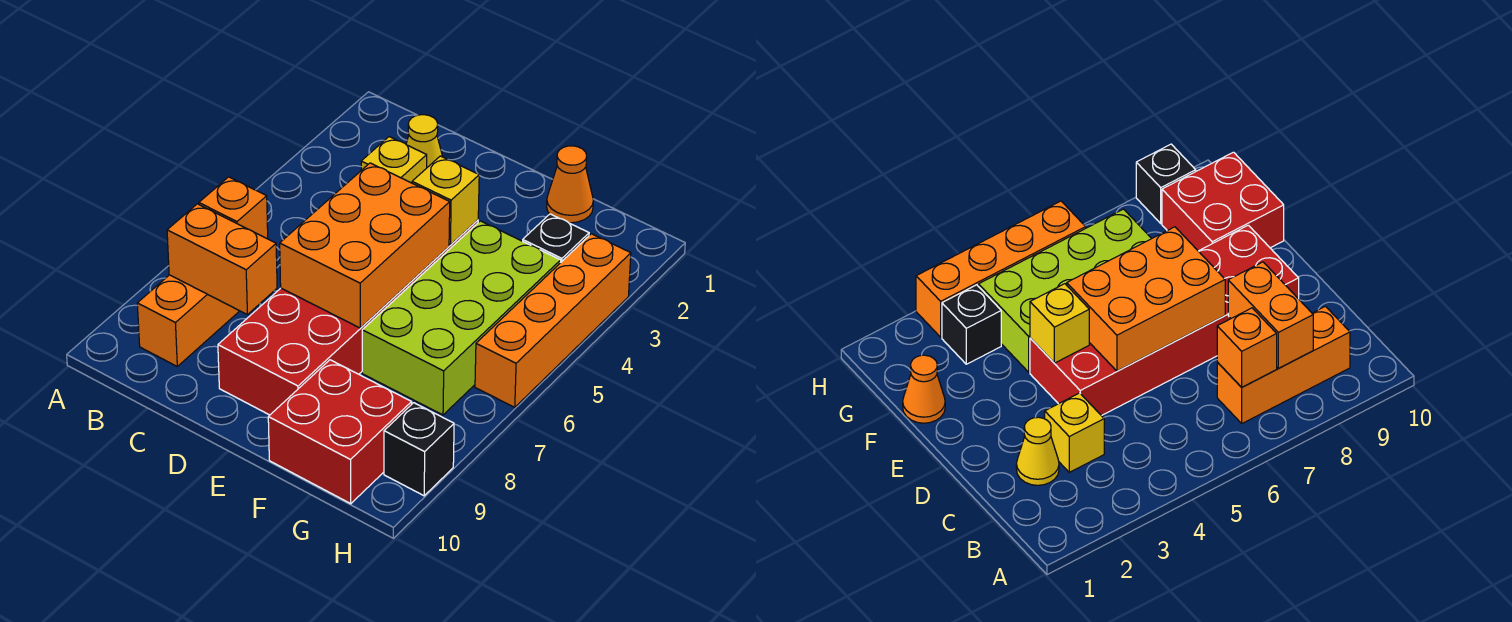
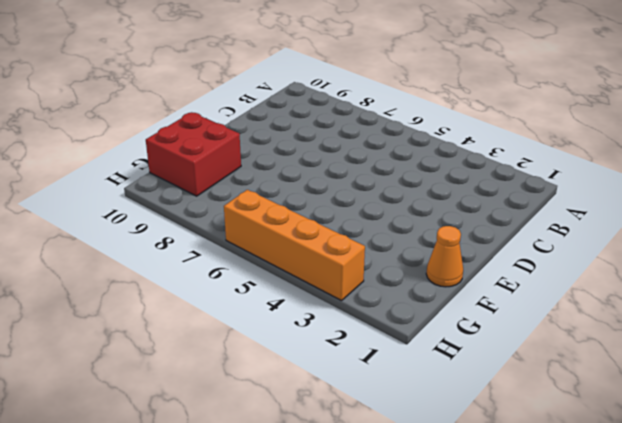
none -> orange 1x3 brick [137,275,239,366]
none -> yellow 1x1 cone [406,115,443,167]
none -> yellow 1x1 brick [361,137,427,183]

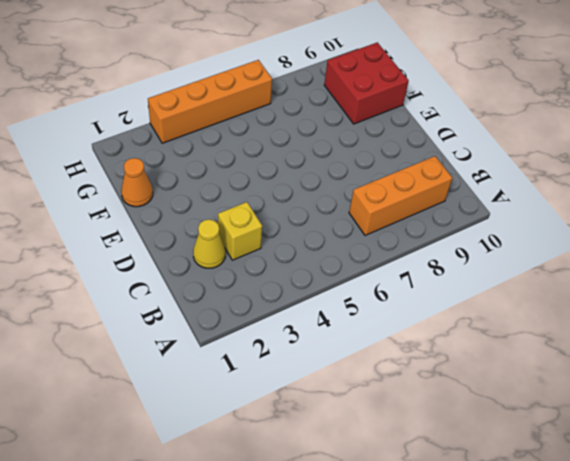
none -> red 2x6 brick [218,220,478,415]
none -> lime 2x4 brick [362,221,561,415]
none -> black 1x1 brick [523,214,589,262]

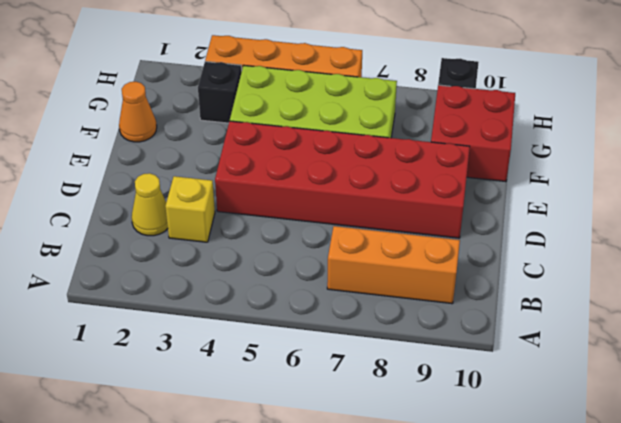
none -> orange 1x1 brick [199,177,268,239]
none -> orange 1x2 brick [167,204,277,315]
none -> orange 2x3 brick [280,163,450,328]

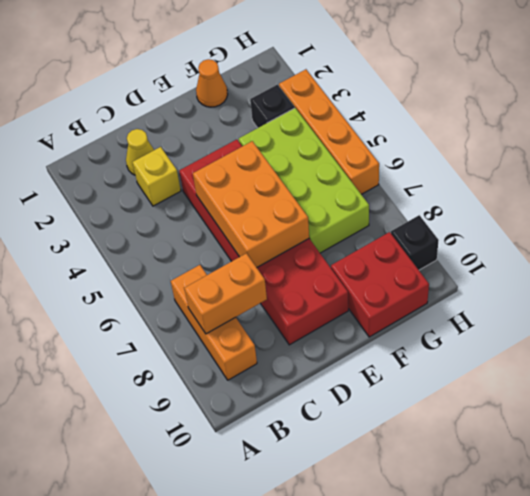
none -> orange 1x1 brick [199,177,268,239]
none -> yellow 1x1 brick [412,156,479,245]

